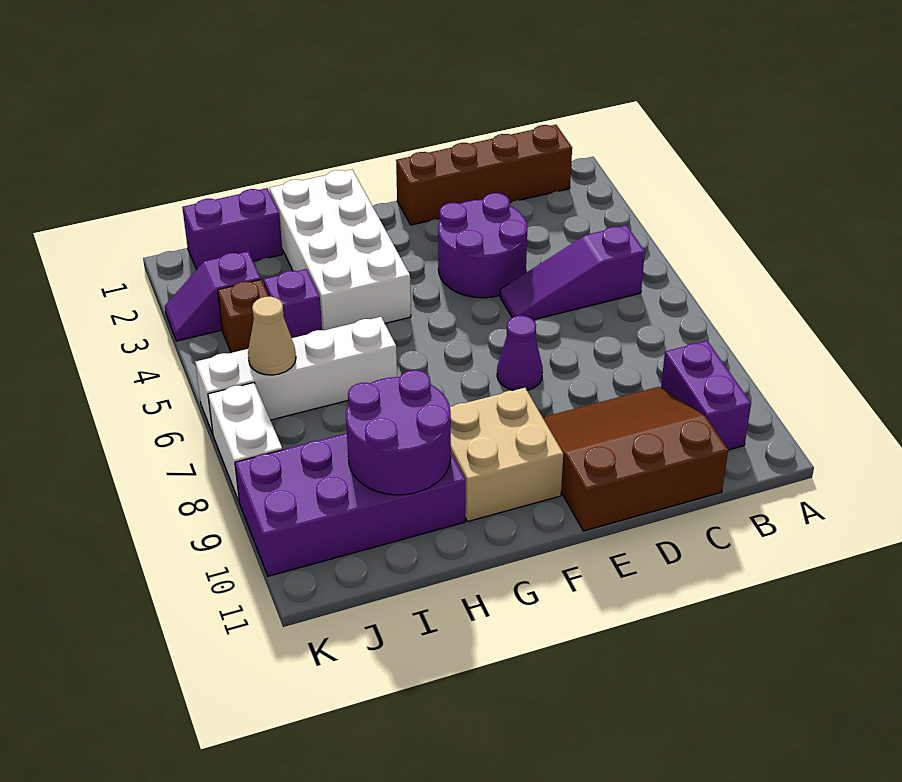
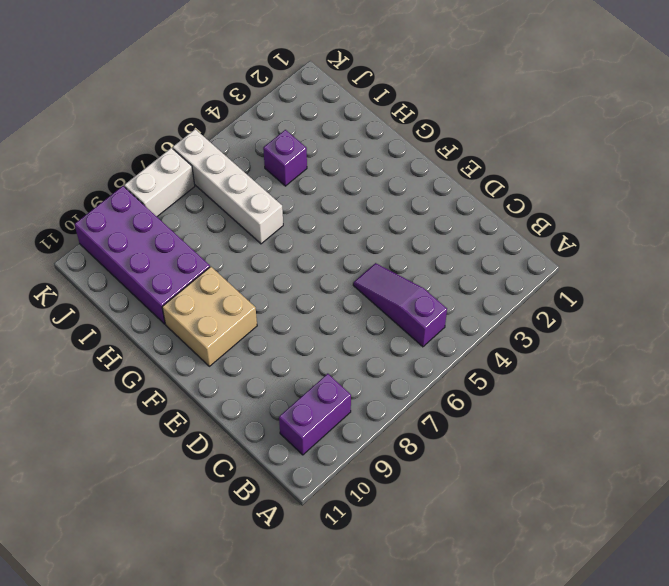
none -> brown 1x4 brick [396,125,572,225]
none -> brown 3x3 slope [543,387,728,531]
none -> purple 2x2 round brick [438,193,527,298]

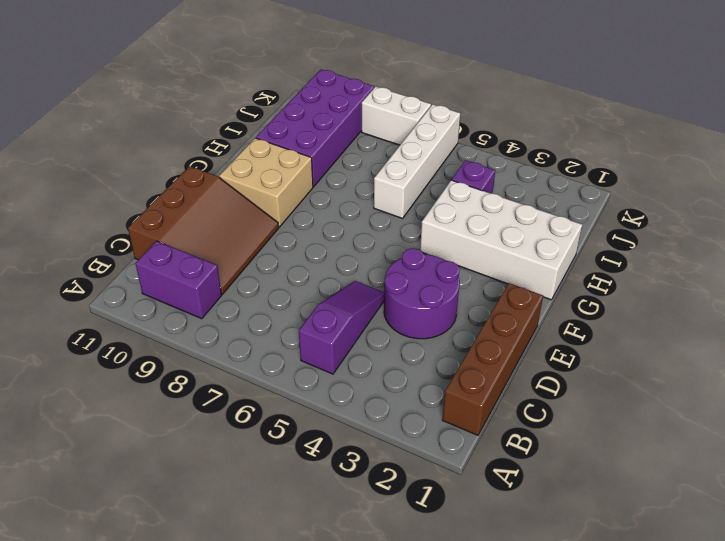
none -> purple 1x1 cone [497,316,543,390]
none -> purple 1x2 brick [182,188,283,270]
none -> purple 1x2 slope [165,251,261,341]

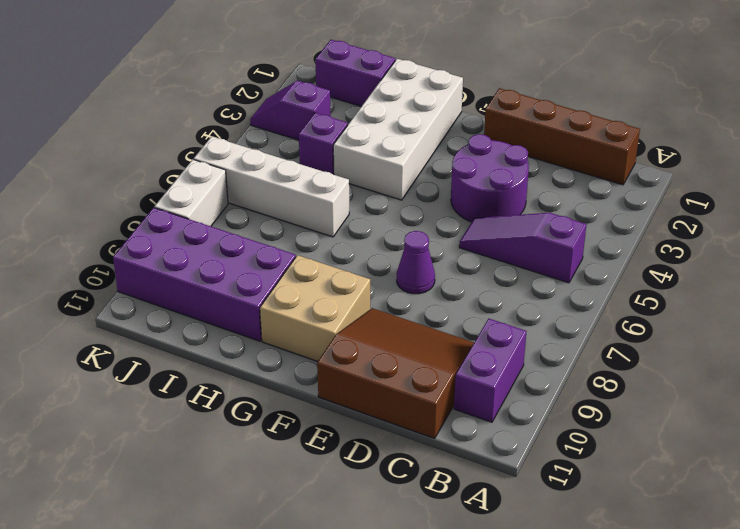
none -> brown 1x1 brick [218,280,269,353]
none -> purple 2x2 round brick [346,370,451,495]
none -> tan 1x1 cone [248,297,296,375]

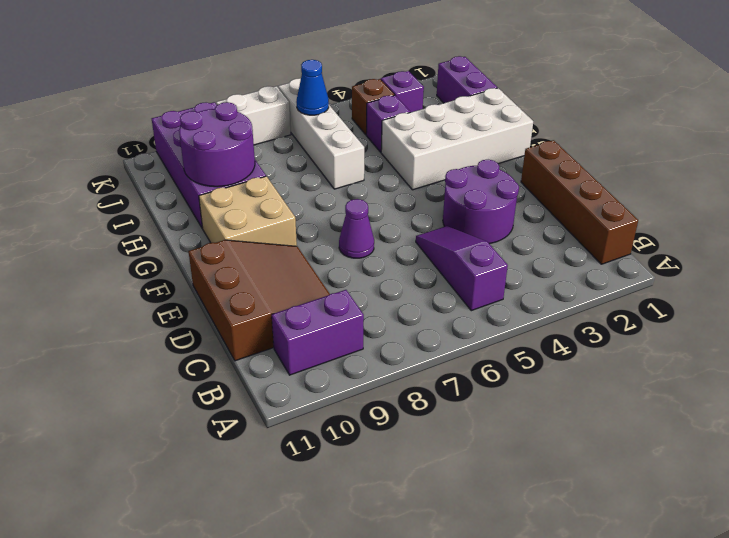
blue 1x1 cone [296,60,329,115] -> tan 1x1 cone [248,297,296,375]

